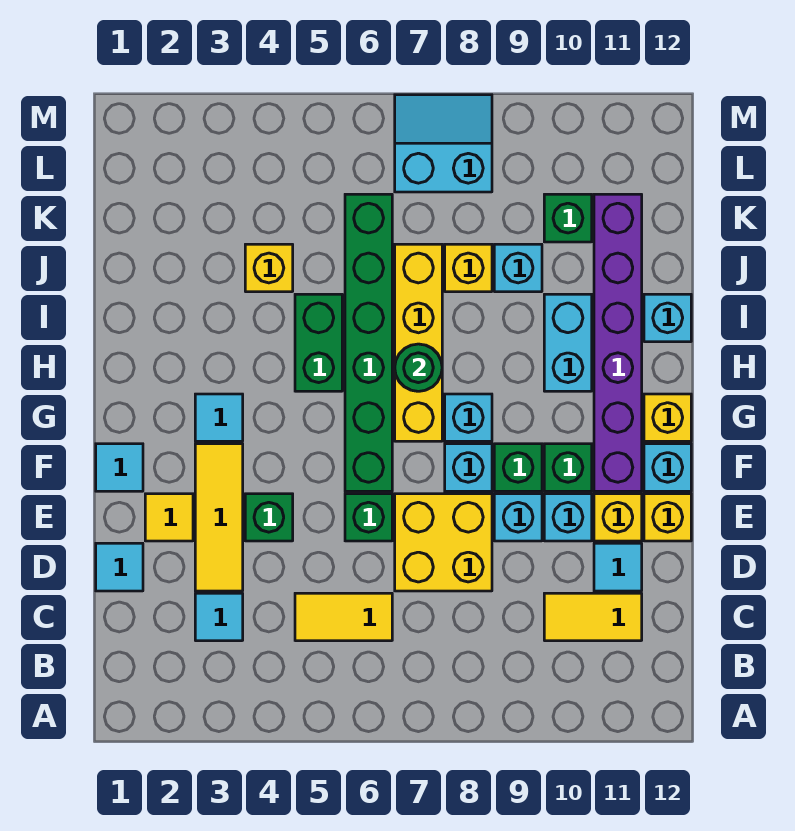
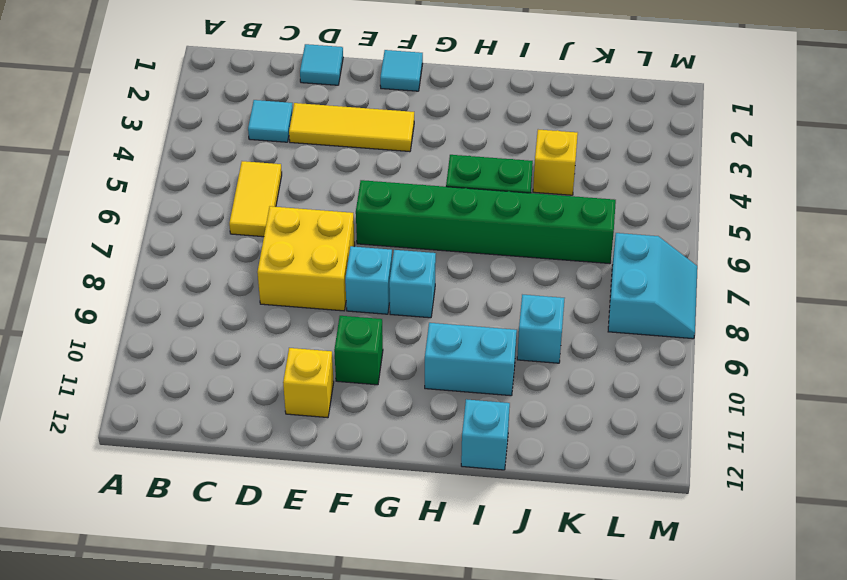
none -> yellow 1x2 tile [544,593,642,641]
none -> cyan 1x1 tile [594,543,642,591]
none -> yellow 1x1 tile [145,494,193,541]
none -> green 1x1 brick [245,494,293,541]

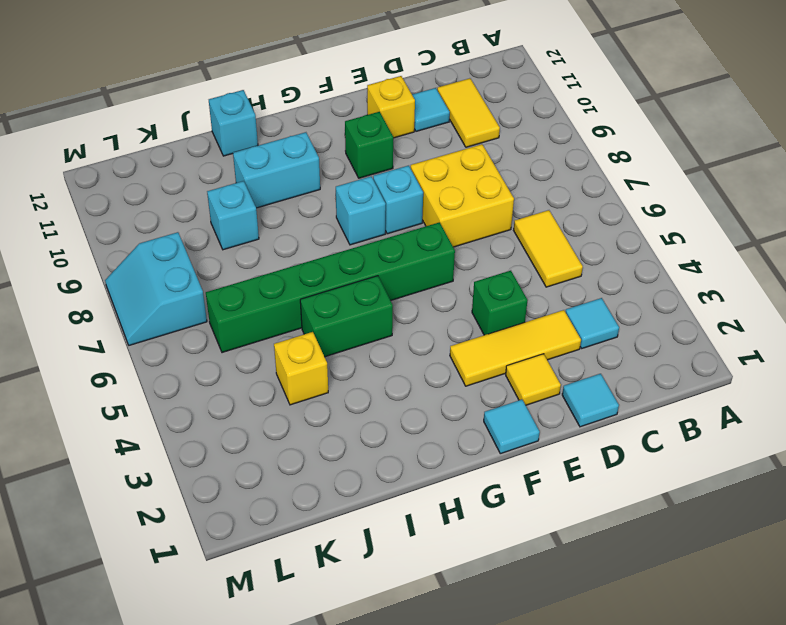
none -> green 1x1 brick [345,494,392,541]
none -> cyan 1x1 brick [494,494,542,541]
none -> cyan 1x1 brick [544,494,592,541]
none -> yellow 1x1 brick [644,494,691,541]

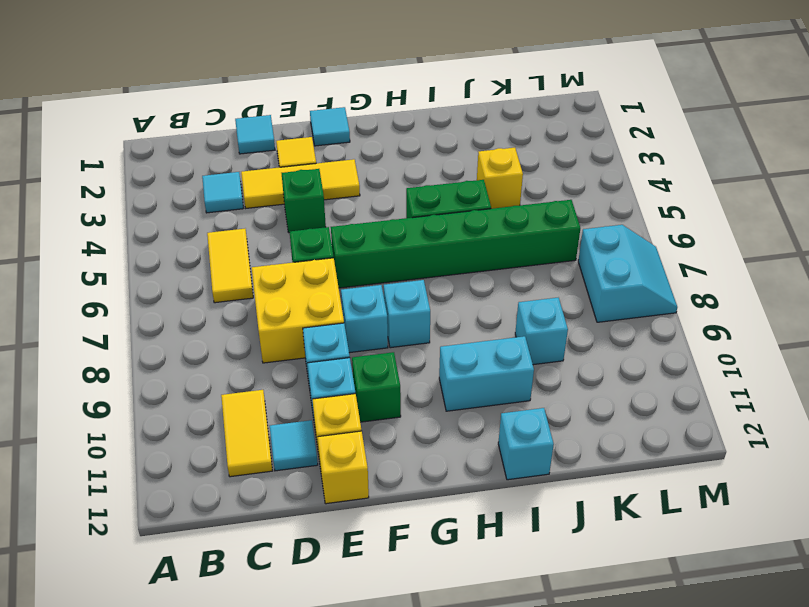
none -> green 1x1 brick [494,444,542,491]
none -> purple 1x6 brick [594,194,642,491]
none -> cyan 1x1 brick [644,444,691,491]
none -> cyan 1x1 tile [195,394,243,441]

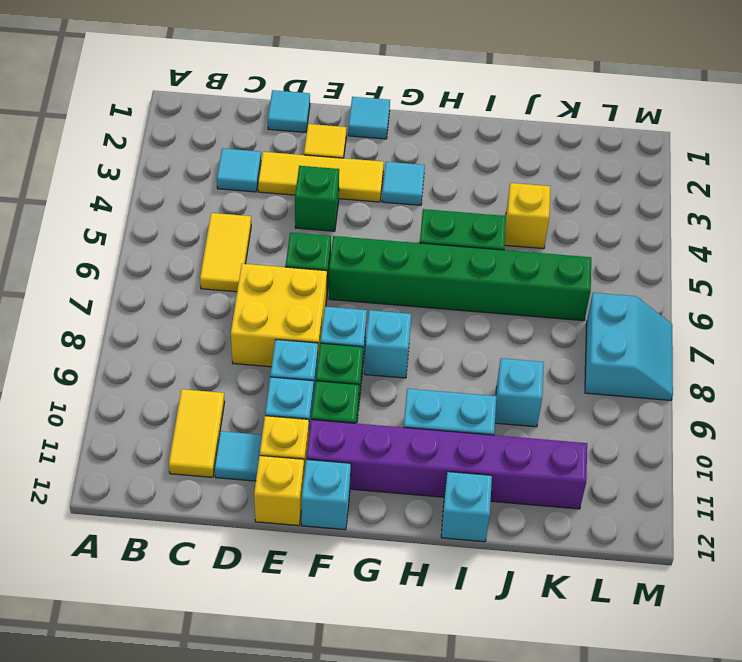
none -> yellow 1x4 brick [395,244,442,441]
none -> yellow 1x1 brick [644,394,691,441]
none -> yellow 1x1 brick [445,244,492,292]
none -> green 1x1 brick [544,194,592,242]

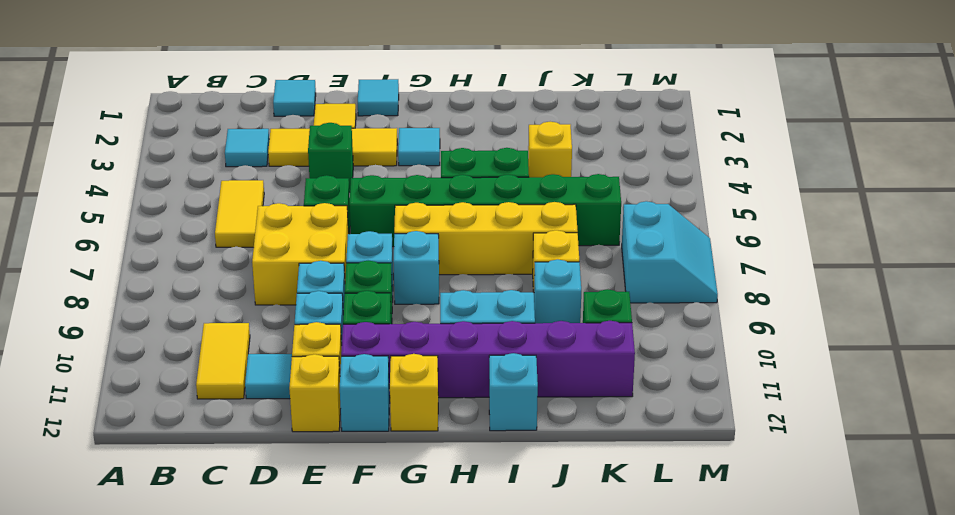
none -> green 1x1 round brick [395,344,442,391]

